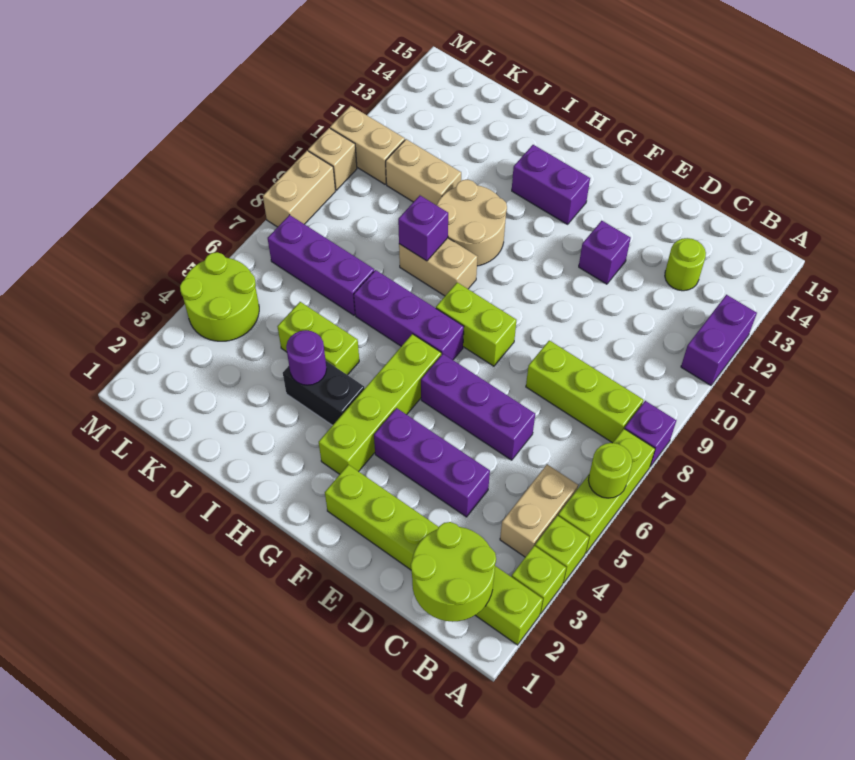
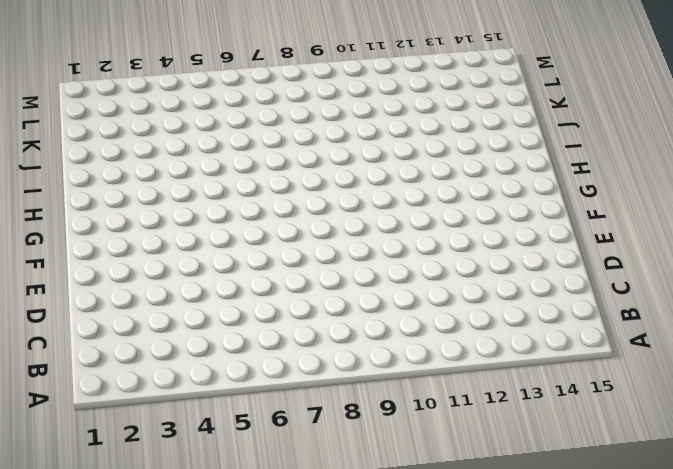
none -> lime 1x6 brick [325,465,543,645]
none -> lime 1x1 brick [512,546,566,614]
none -> lime 1x1 brick [535,516,589,583]
none -> lime 1x3 brick [558,429,655,553]

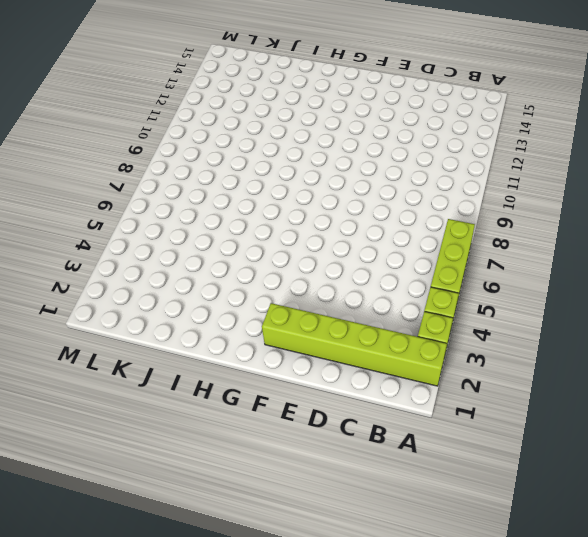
none -> purple 1x1 brick [625,401,676,467]
none -> purple 1x2 brick [681,295,757,385]
none -> tan 1x2 brick [500,465,578,557]
none -> lime 1x3 brick [526,340,643,443]

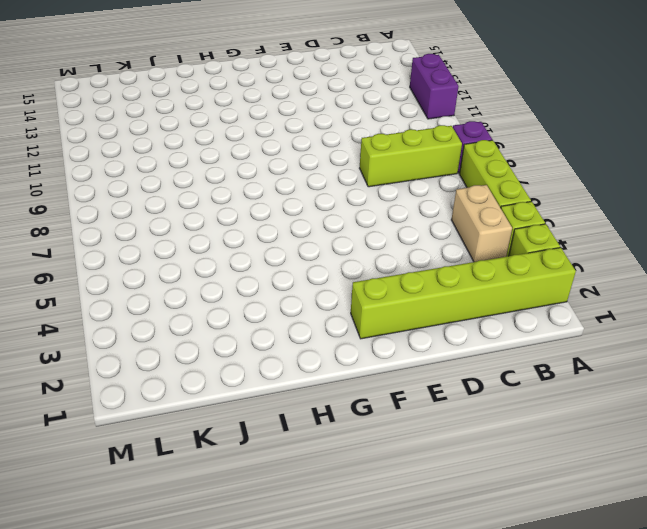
none -> lime 1x1 round brick [665,238,706,291]
none -> purple 1x3 brick [374,408,490,517]
none -> purple 1x3 brick [421,354,535,460]
none -> purple 1x1 brick [579,221,631,284]

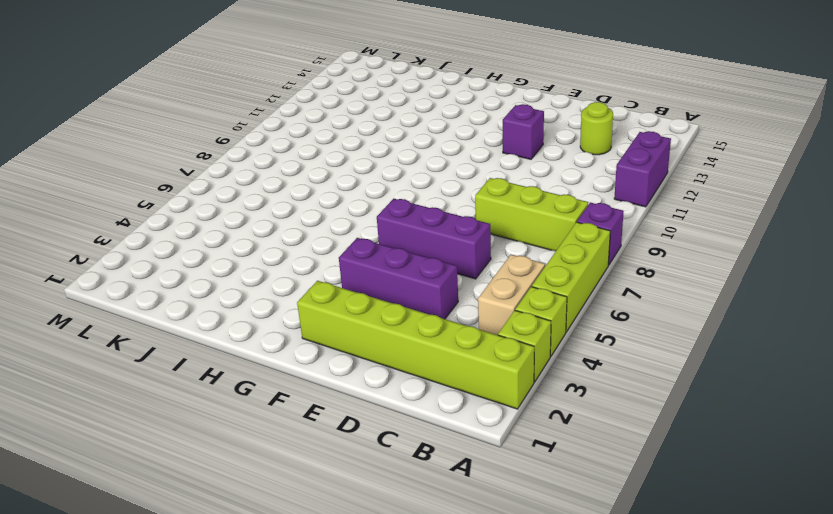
none -> lime 1x2 brick [436,282,516,366]
none -> lime 1x4 brick [319,334,441,474]
none -> purple 1x3 brick [354,270,464,360]
none -> purple 1x2 brick [512,145,590,224]

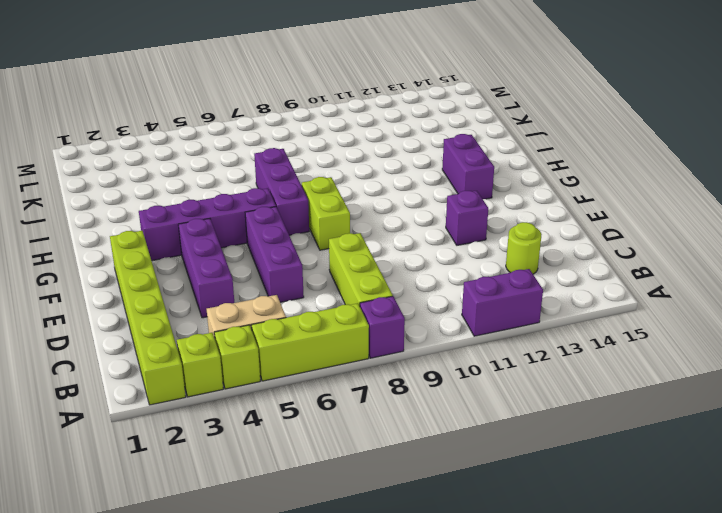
purple 1x4 brick [139,188,276,261] -> lime 1x4 brick [319,334,441,474]
none -> black 1x2 brick [283,361,365,426]
none -> tan 1x2 brick [399,238,477,296]
none -> tan 2x2 round brick [437,180,507,266]
none -> lime 1x2 brick [277,302,359,375]

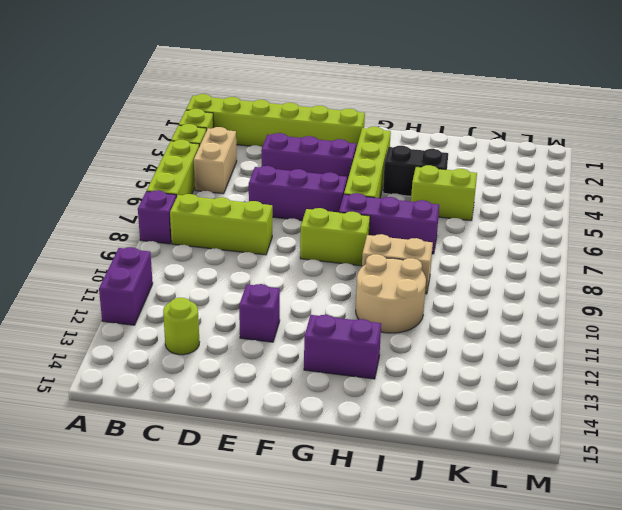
none -> purple 1x3 brick [268,215,374,315]
none -> tan 1x2 brick [386,139,461,205]
none -> lime 2x2 round brick [180,252,259,341]
none -> tan 1x2 brick [330,106,405,184]

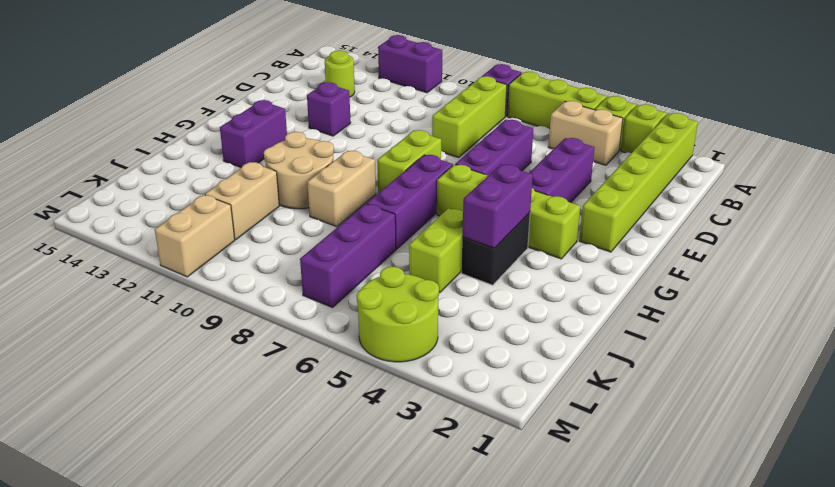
purple 1x2 brick [462,164,533,248] -> purple 1x1 round brick [286,330,327,385]
none -> tan 1x2 brick [263,151,336,227]
none -> tan 1x1 brick [308,128,357,190]
none -> lime 1x1 round brick [589,443,632,498]
none -> lime 2x2 round brick [411,522,496,622]

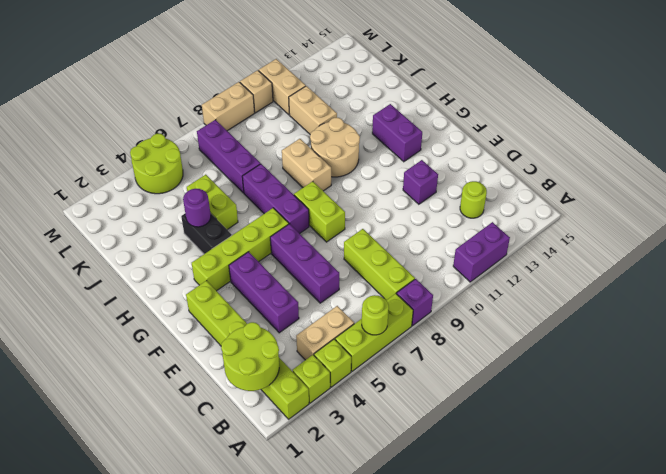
none -> purple 1x1 brick [398,196,448,261]

